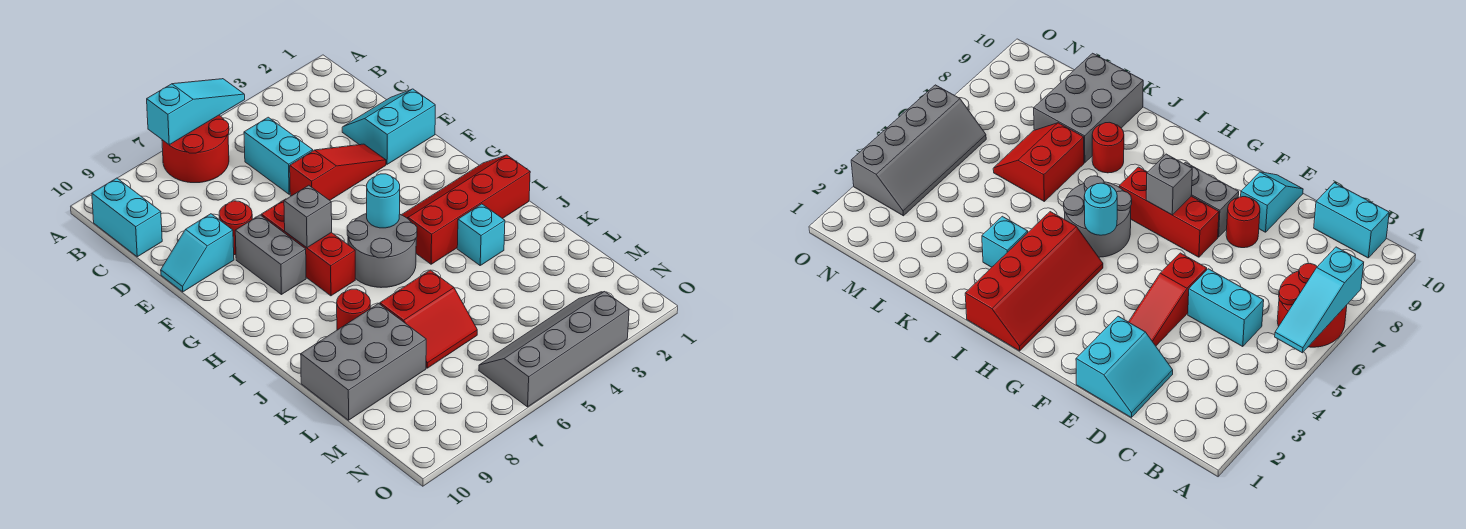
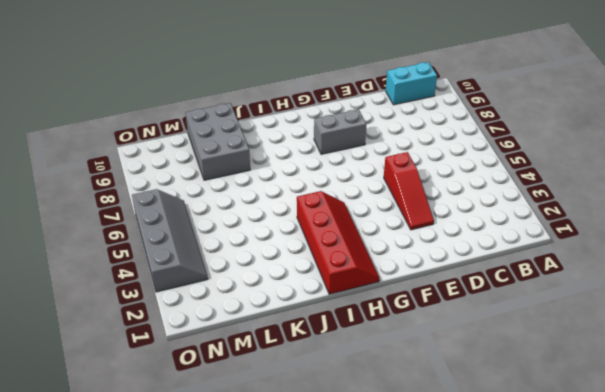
none -> red 2x2 round brick [162,115,229,183]
none -> cyan 1x2 brick [244,117,313,194]
none -> cyan 2x2 slope [342,89,435,164]

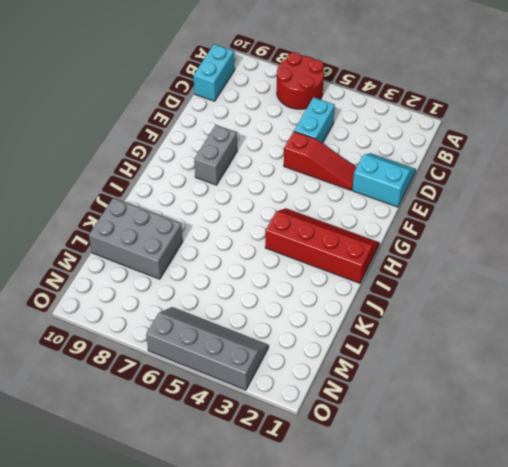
none -> red 1x1 round brick [219,201,252,255]
none -> cyan 1x2 slope [161,214,234,292]
none -> red 1x3 brick [261,199,355,296]

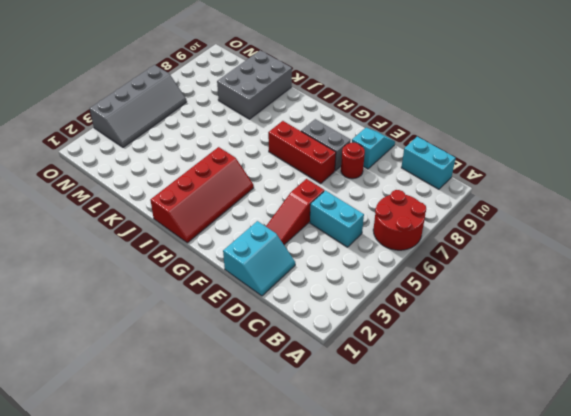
none -> grey 2x2 round brick [347,213,417,288]
none -> cyan 1x1 brick [457,204,505,265]
none -> red 1x1 round brick [337,289,370,330]

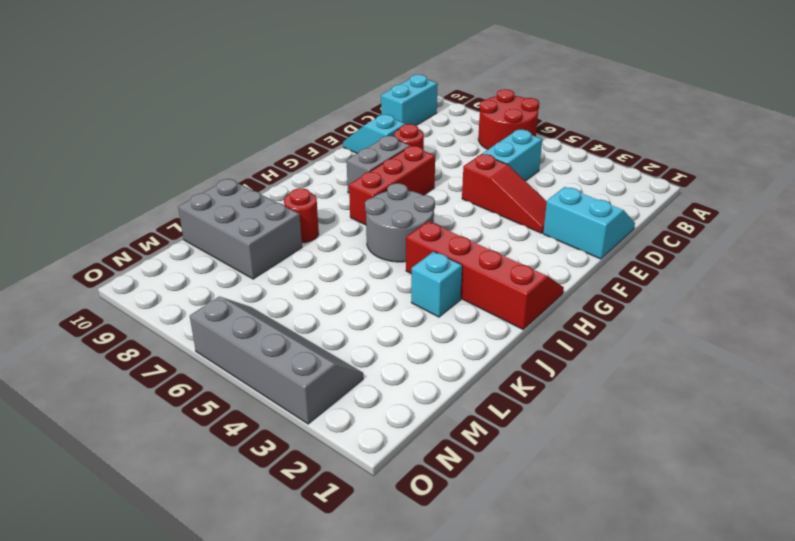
none -> red 2x2 slope [380,270,477,368]
none -> cyan 1x3 slope [147,79,245,145]
none -> grey 1x1 brick [284,185,332,248]

